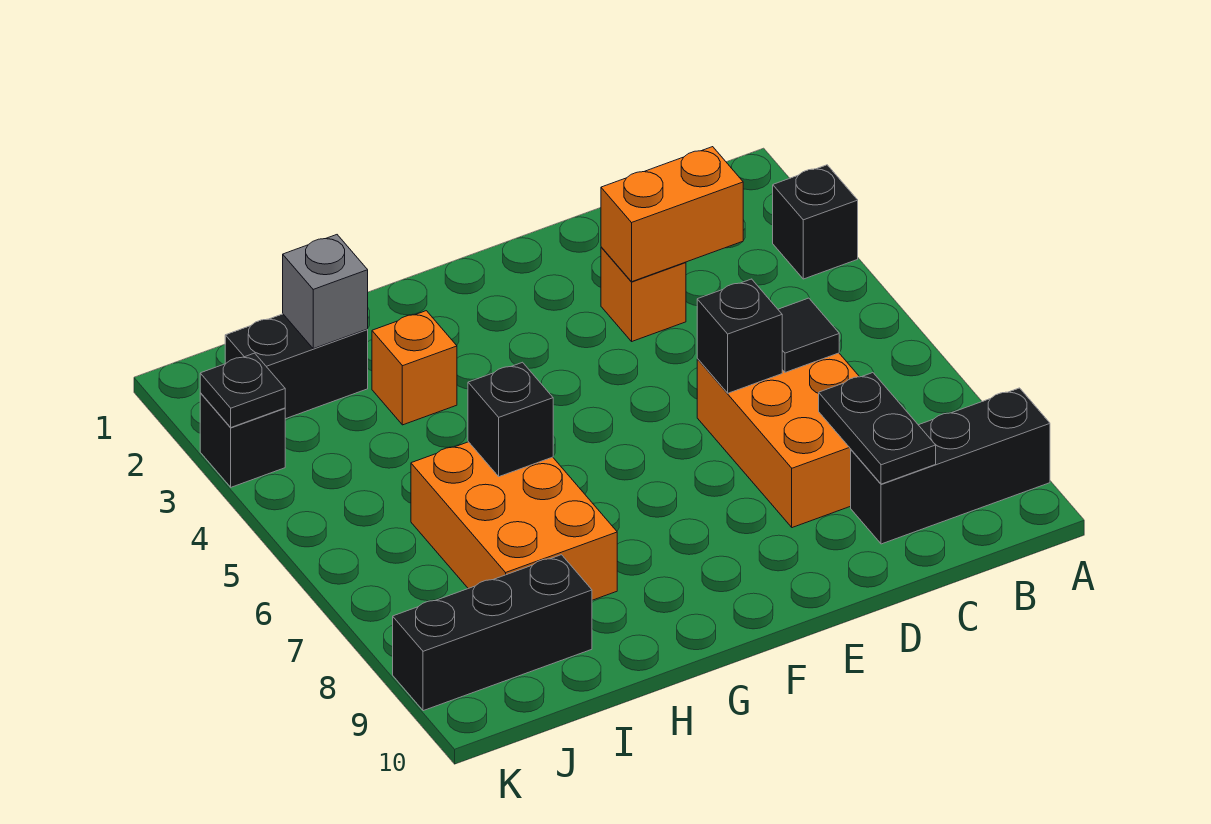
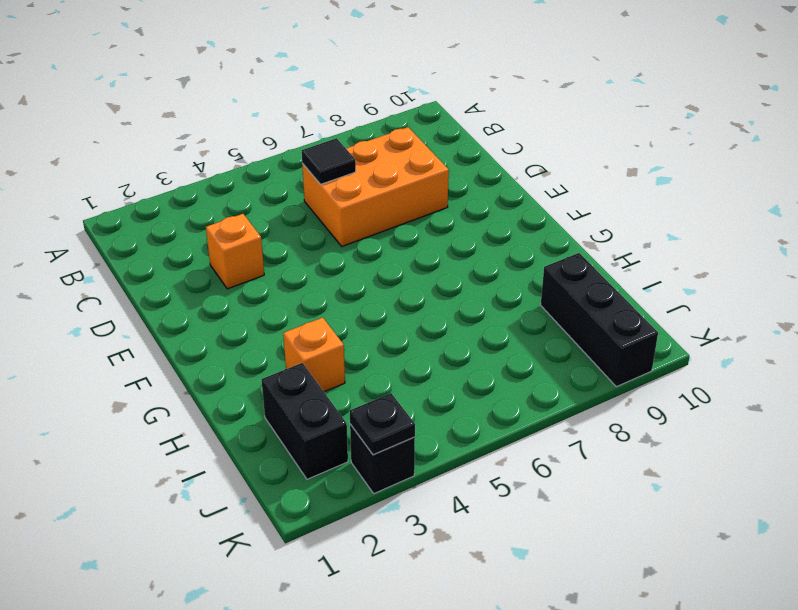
none -> black 1x1 brick [773,165,858,279]
none -> black 1x3 brick [851,388,1050,544]
none -> orange 2x3 brick [411,442,617,600]

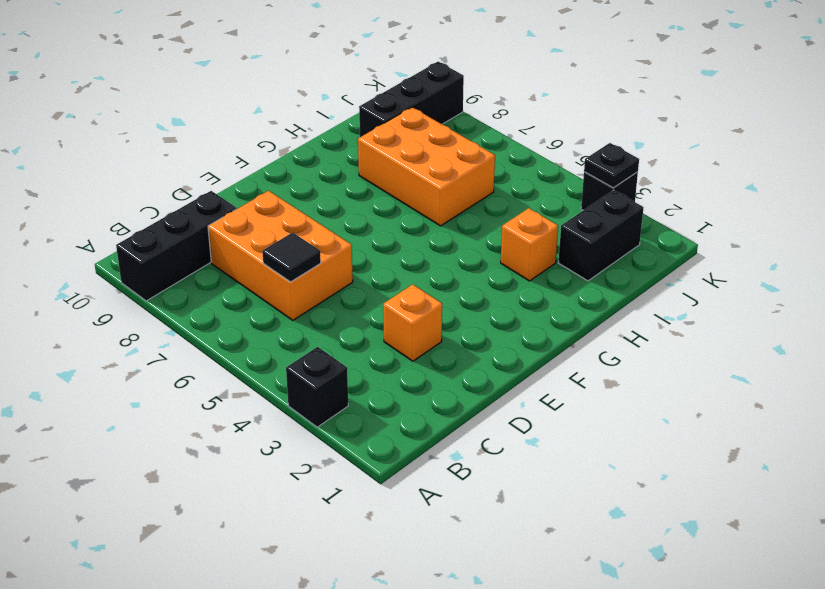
none -> orange 1x2 brick [601,147,743,282]
none -> black 1x2 plate [819,373,936,484]
none -> black 1x1 brick [697,279,782,393]

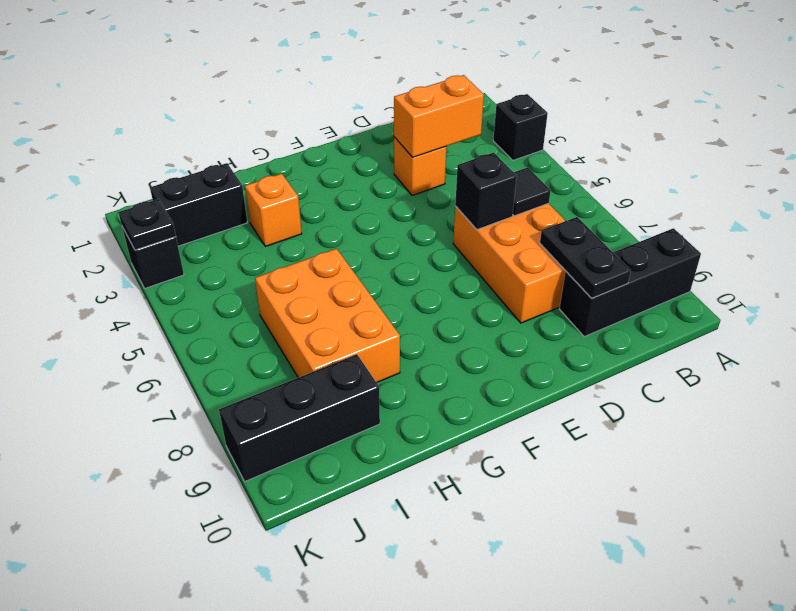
none -> black 1x1 brick [468,362,553,477]
none -> grey 1x1 brick [283,235,368,349]

